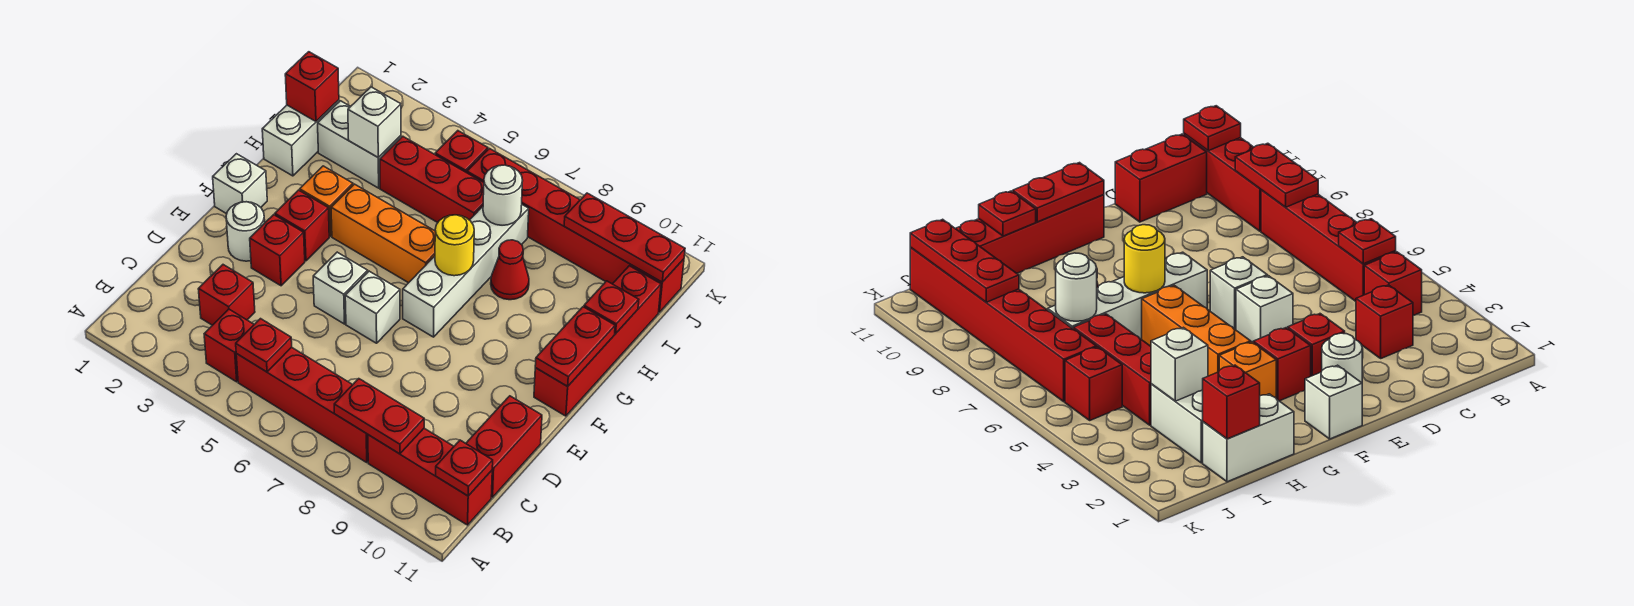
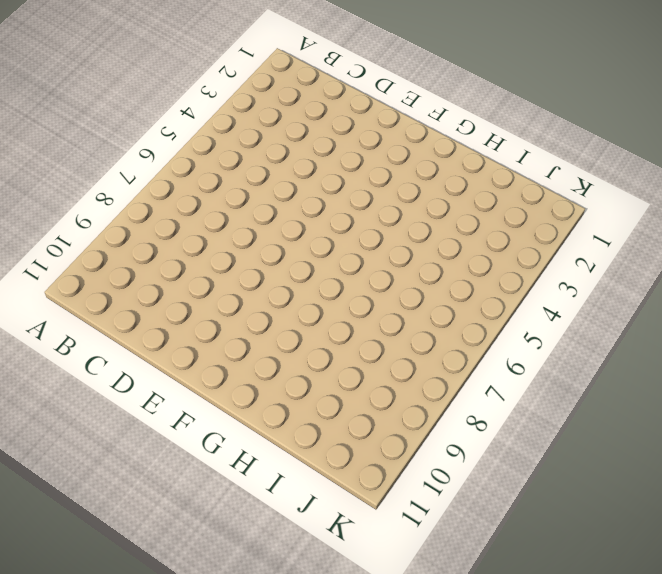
none -> red 1x1 brick [204,309,254,382]
none -> red 1x4 brick [236,347,368,462]
none -> red 1x3 brick [368,428,492,525]
none -> red 1x1 brick [198,265,255,325]

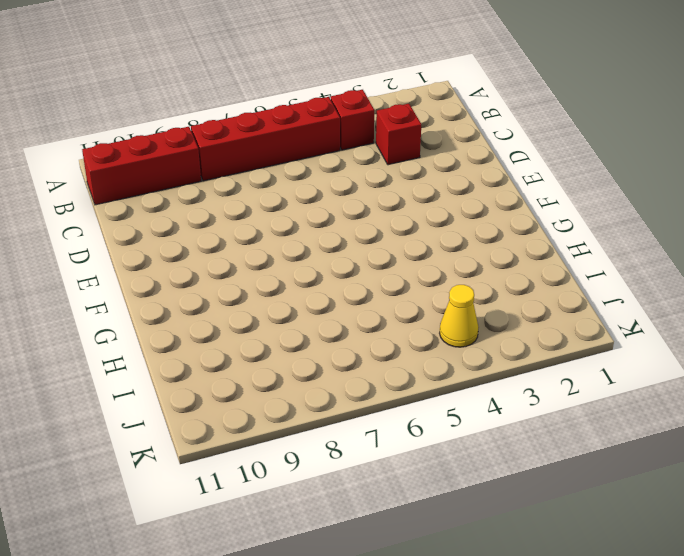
yellow 1x1 cone [440,285,479,347] -> none
none -> red 1x2 brick [466,396,542,497]
none -> white 1x1 round brick [226,202,265,261]
none -> red 1x1 brick [250,215,305,286]
none -> white 1x1 brick [313,252,368,324]

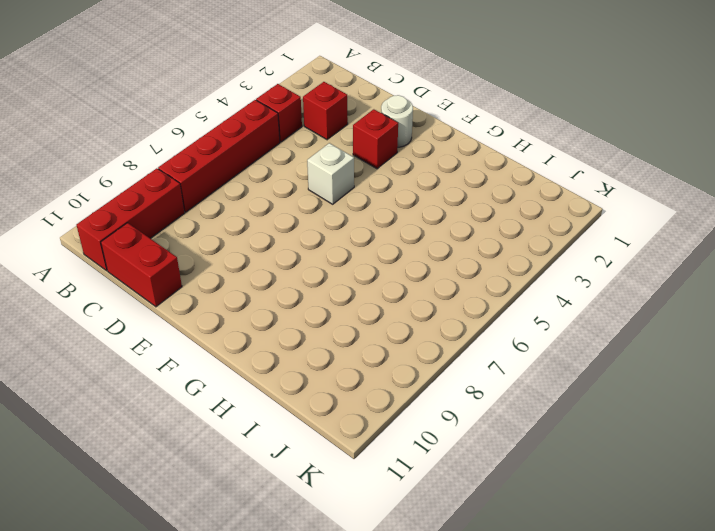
none -> white 1x1 brick [345,271,400,343]
none -> white 1x1 brick [213,154,267,214]
none -> red 1x1 brick [275,190,329,261]
none -> white 1x4 brick [403,205,529,337]

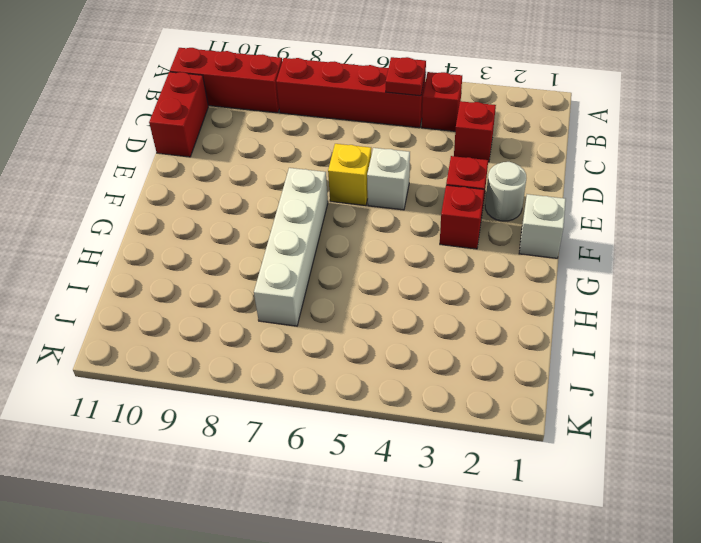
yellow 1x1 brick [328,144,372,205] -> white 1x1 brick [345,271,400,343]
none -> red 1x4 brick [534,266,661,416]
none -> orange 1x1 brick [300,166,353,236]
none -> orange 1x3 brick [331,184,435,283]
none -> white 1x2 brick [262,100,339,176]

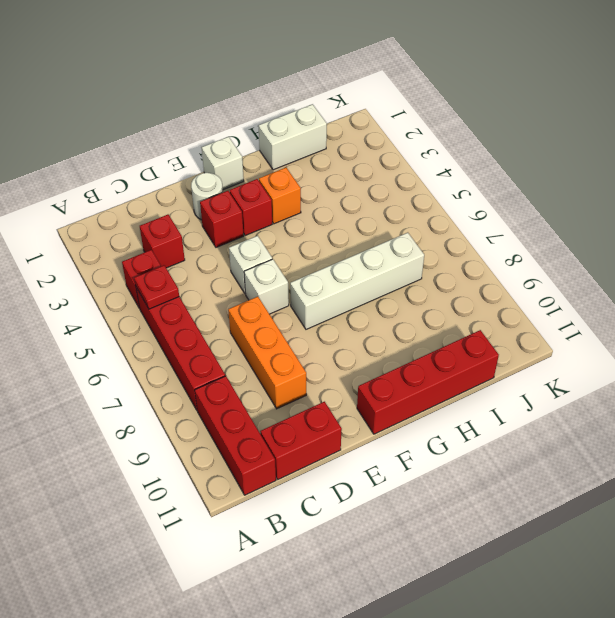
orange 1x3 brick [228,297,306,409] -> orange 1x3 brick moved to [331,184,435,283]
none -> red 1x1 cone [491,240,529,300]
none -> white 1x2 brick [318,101,401,188]
none -> red 1x3 brick [380,136,484,223]
none -> red 1x1 brick [435,131,488,173]

